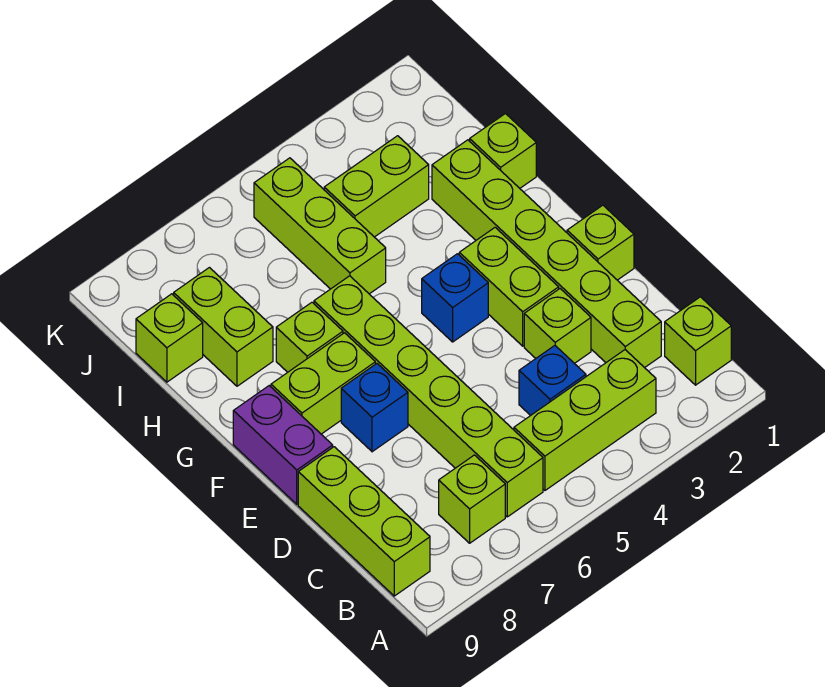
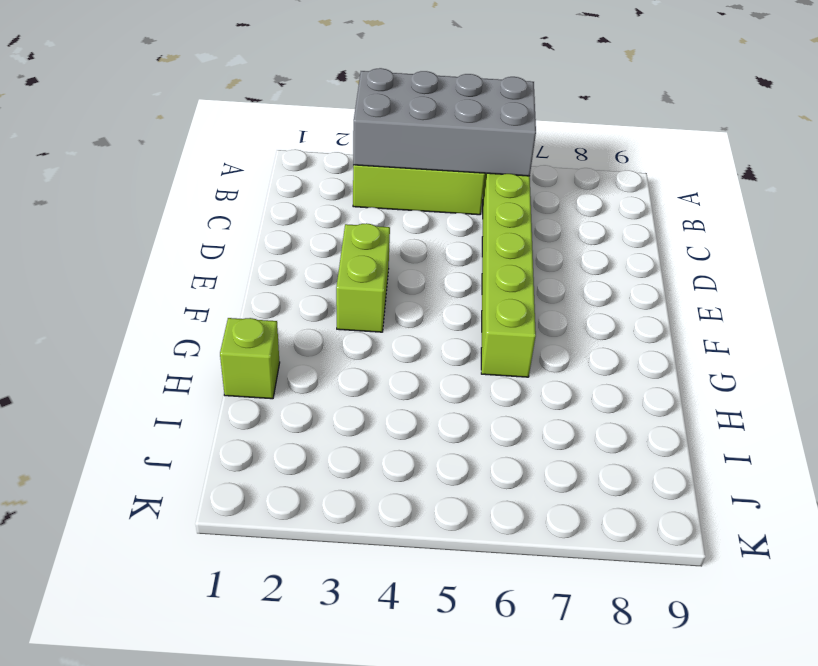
grey 2x4 brick [353,68,536,176] -> none
none -> lime 1x1 brick [665,297,731,385]
none -> lime 1x1 brick [439,455,505,543]
none -> lime 1x3 brick [298,447,430,596]

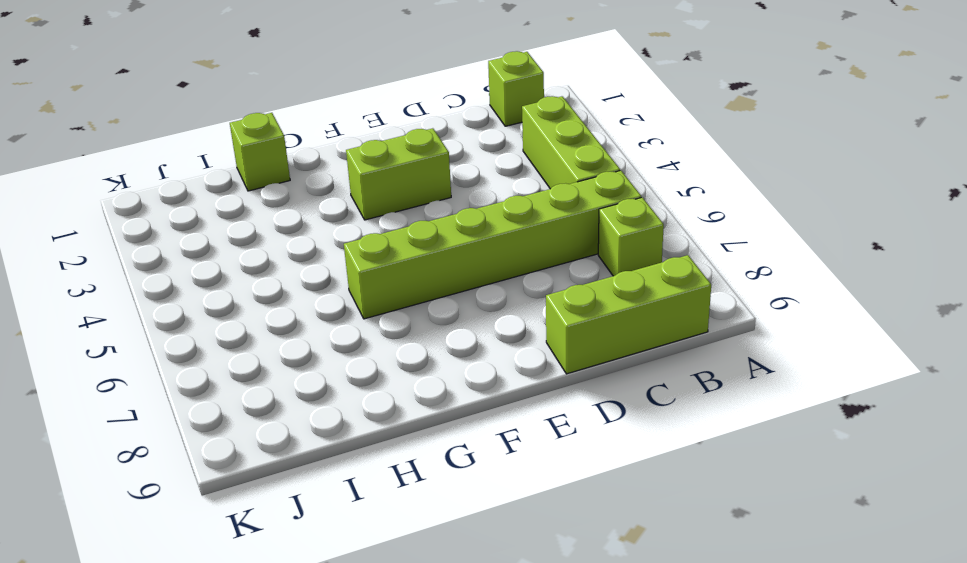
none -> lime 1x6 brick [432,140,661,368]
none -> blue 1x1 brick [519,346,586,416]
none -> lime 1x1 brick [524,289,591,364]

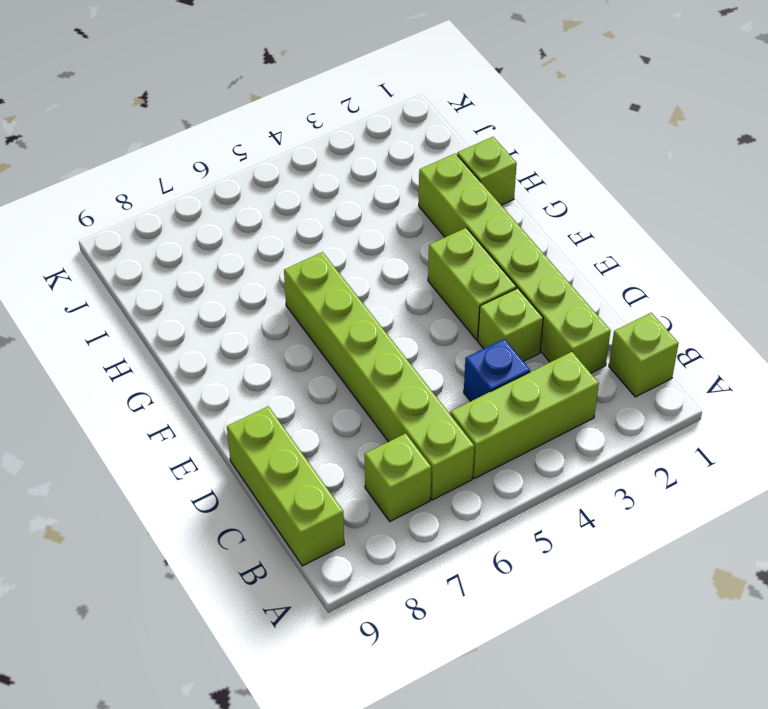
none -> lime 1x1 brick [567,205,634,280]
none -> blue 1x1 brick [341,364,408,452]
none -> purple 1x2 brick [233,386,333,504]

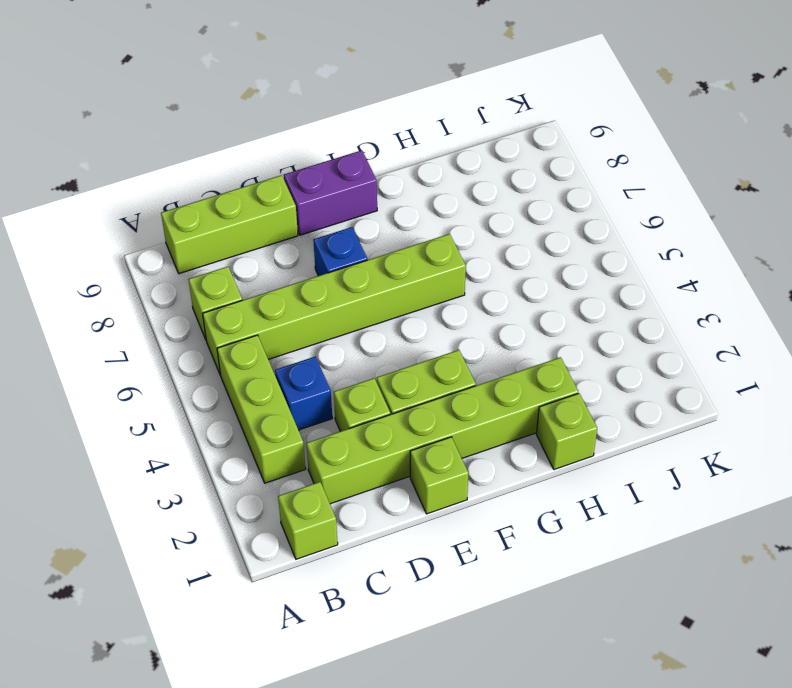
none -> blue 1x1 brick [422,254,488,342]
none -> lime 1x2 brick [271,333,375,434]
none -> lime 1x1 brick [276,302,343,372]

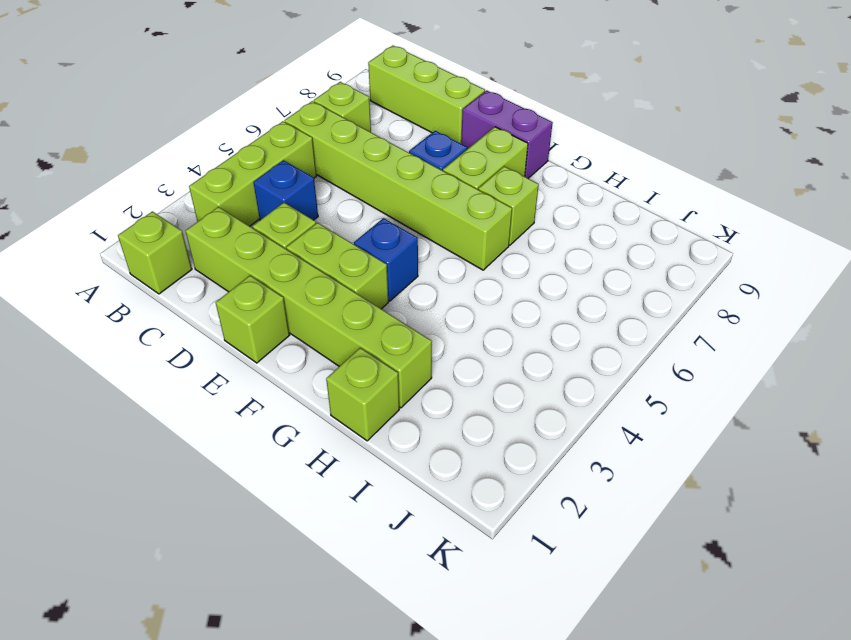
none -> lime 1x3 brick [254,158,386,294]
none -> lime 1x2 brick [174,268,273,386]
none -> lime 1x2 brick [324,136,429,237]

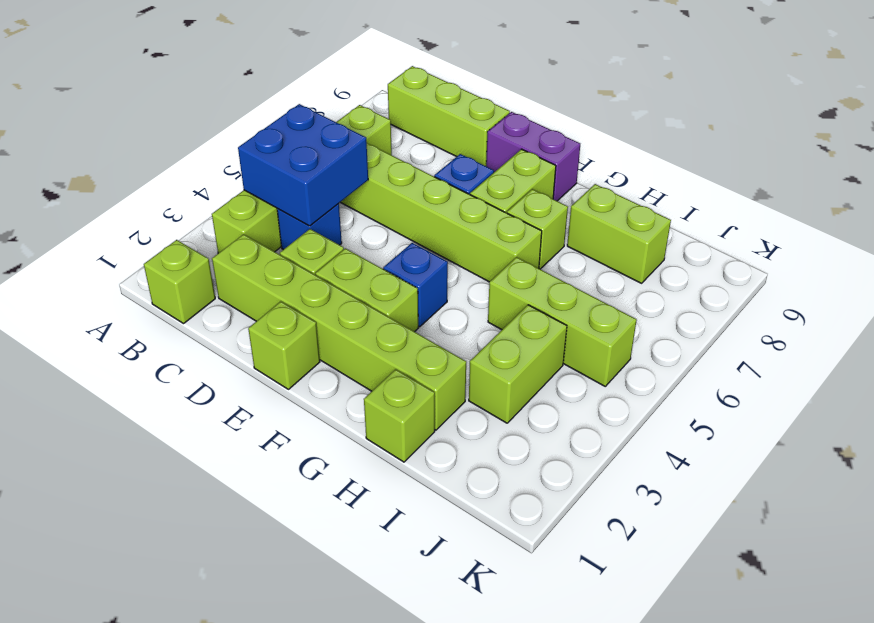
blue 2x2 brick [238,104,368,226] -> none
none -> lime 1x1 brick [136,294,203,382]

